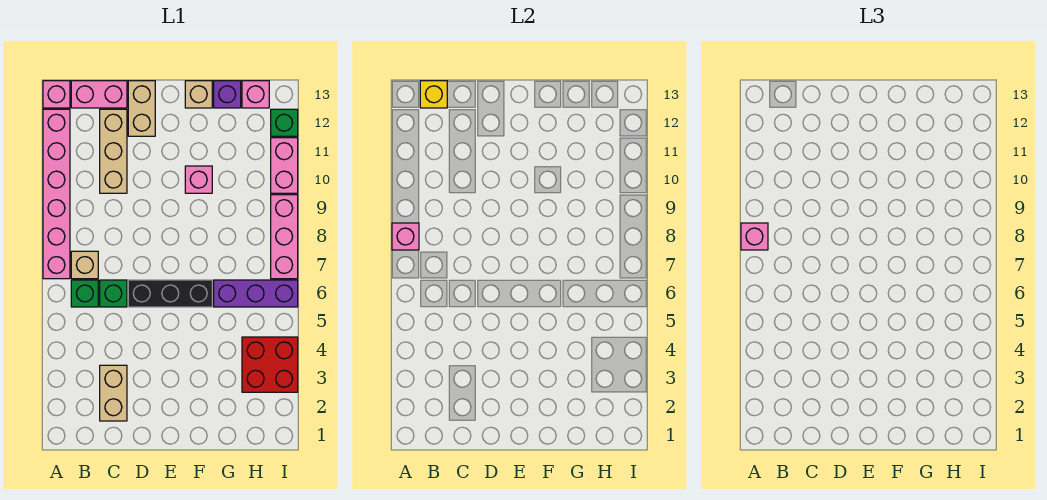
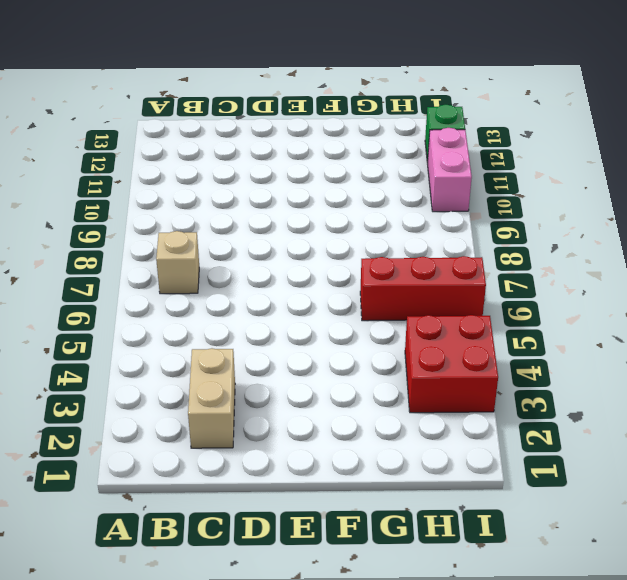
red 1x3 brick [360,256,486,321] -> purple 1x3 brick [214,280,298,307]
none -> pink 1x6 brick [43,109,70,279]
none -> pink 1x1 brick [43,81,70,108]
none -> green 1x1 brick [71,280,98,307]

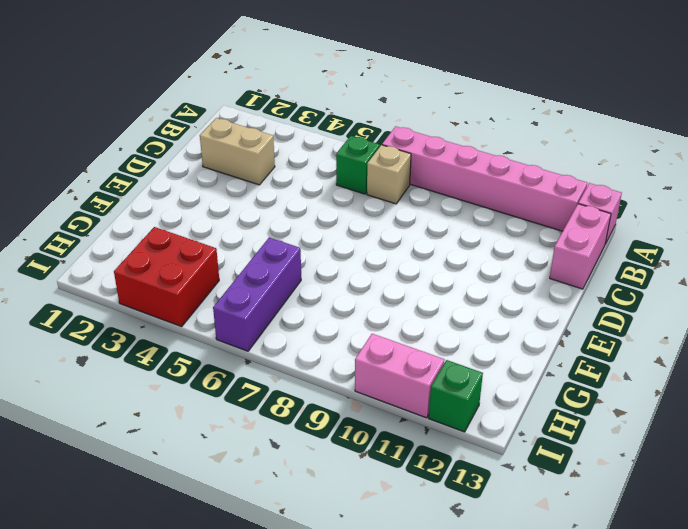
none -> green 1x1 brick [100,280,127,307]
none -> tan 1x3 brick [100,109,127,193]
none -> black 1x3 brick [128,280,212,307]

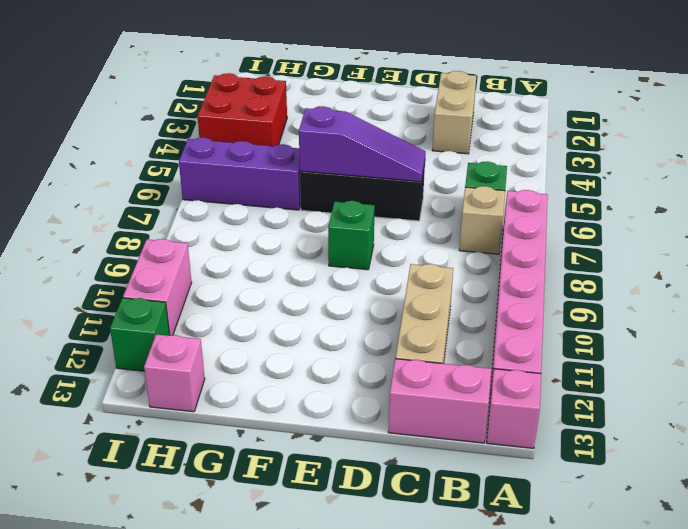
purple 1x3 slope [299,106,426,182] -> none
green 1x1 brick [328,201,375,270] -> green 1x1 brick moved to [100,280,127,307]
none -> tan 1x2 brick [128,81,155,136]
none -> pink 1x1 brick [185,166,212,193]
none -> tan 1x1 brick [185,81,212,108]

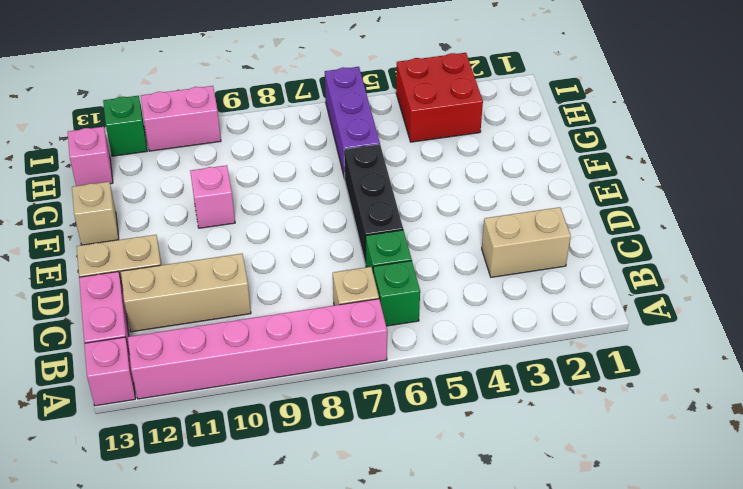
none -> purple 1x1 brick [214,81,241,108]
none -> pink 1x3 brick [271,195,298,279]
none -> pink 1x1 brick [392,223,419,250]

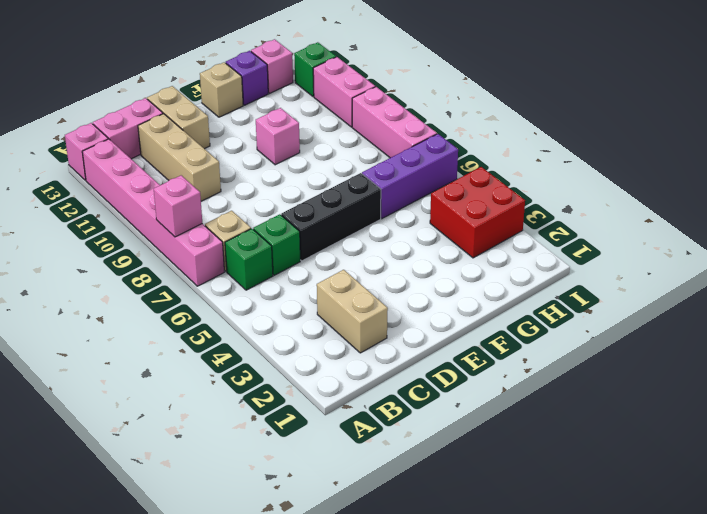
none -> yellow 1x1 brick [420,81,447,108]
none -> pink 1x1 brick [741,223,768,250]

